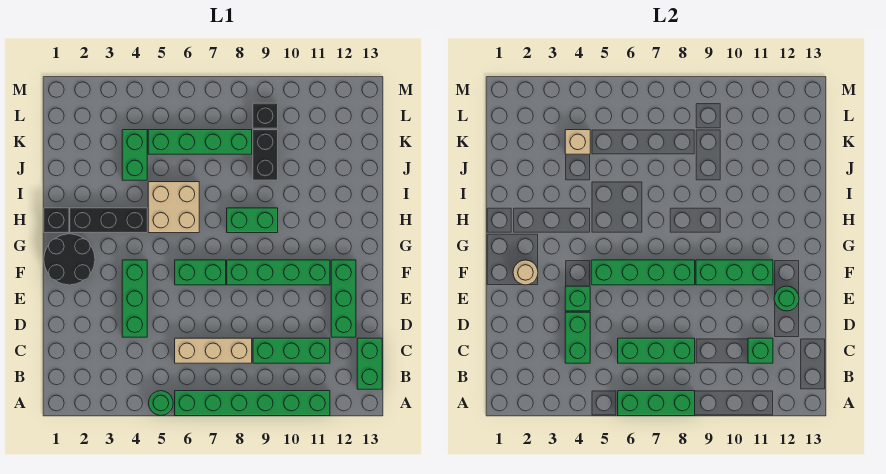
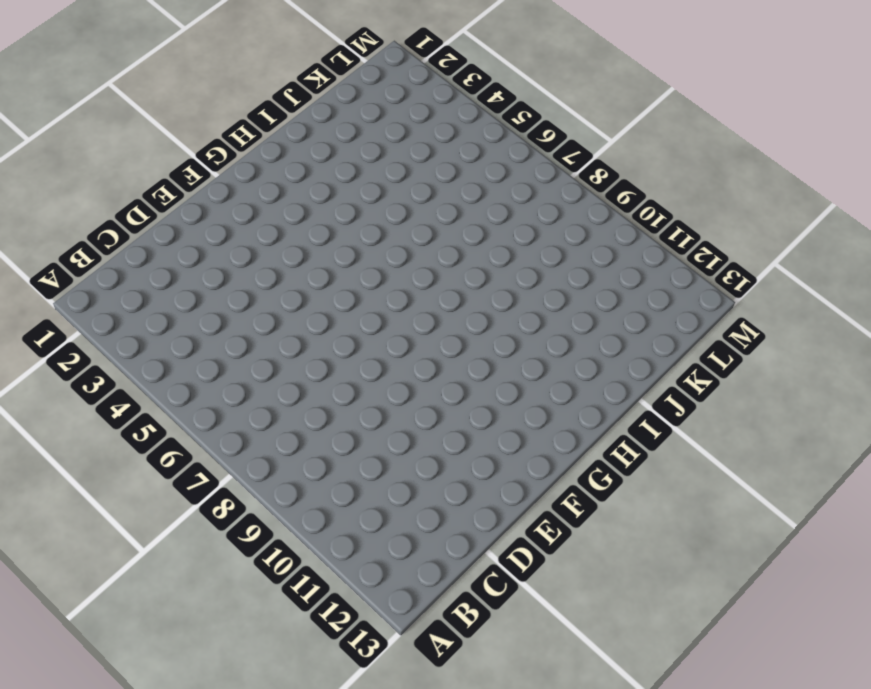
none -> green 1x1 round brick [149,391,173,415]
none -> green 1x6 brick [175,391,330,416]
none -> green 1x2 brick [357,338,382,389]

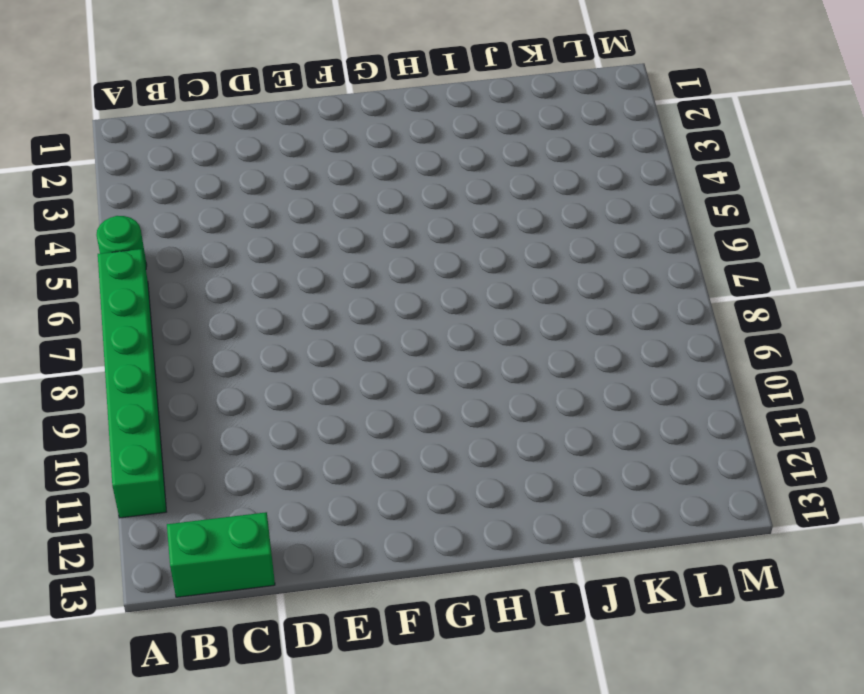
none -> tan 1x3 brick [175,338,252,363]
none -> green 1x3 brick [253,338,330,363]
none -> green 1x3 brick [122,260,147,337]

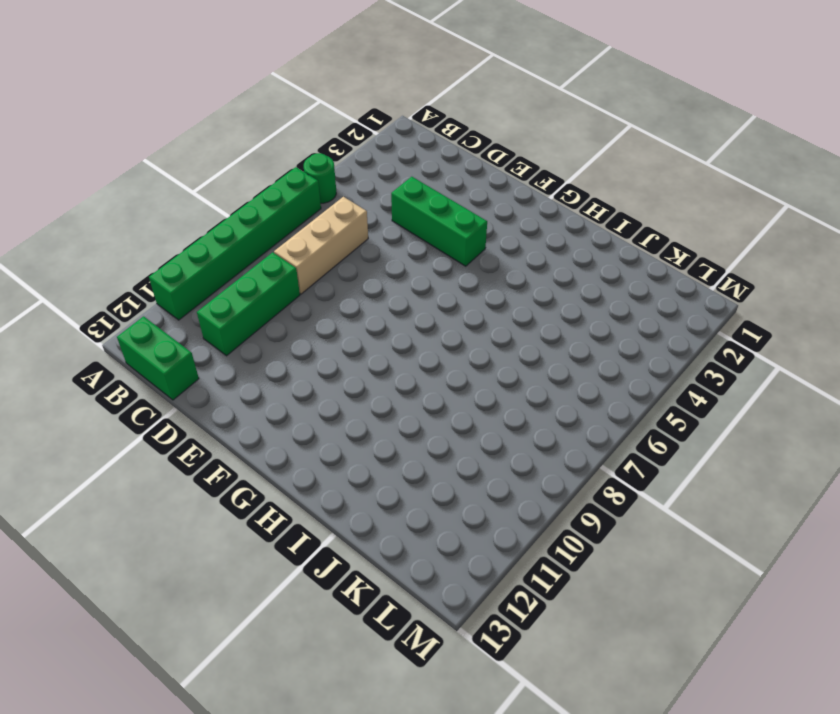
none -> green 1x3 brick [331,260,356,337]
none -> black 2x2 round brick [44,234,95,285]
none -> green 1x2 brick [175,260,226,285]

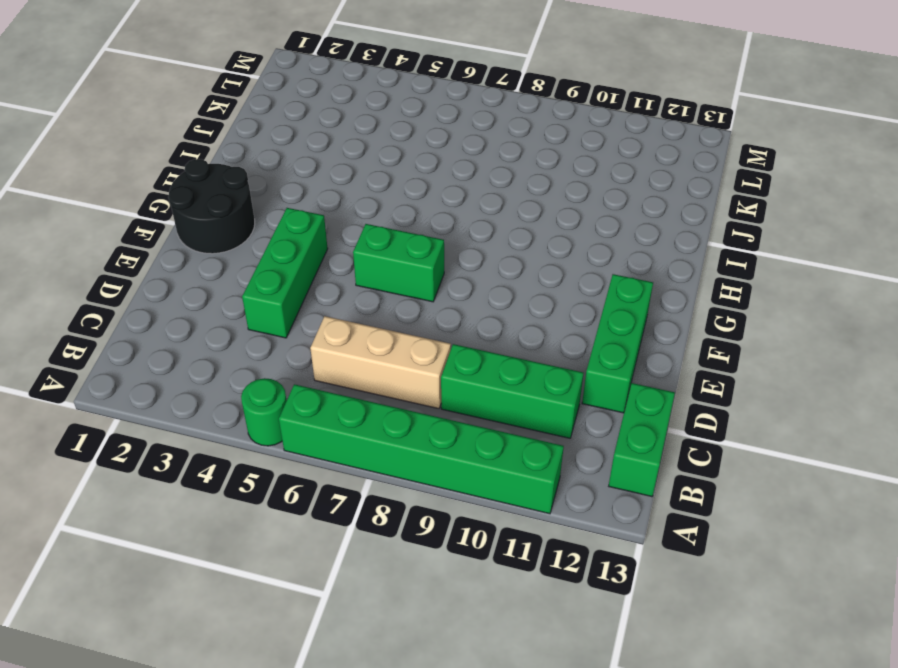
none -> green 1x4 brick [227,260,330,285]
none -> black 1x1 brick [44,208,69,233]
none -> black 1x3 brick [70,208,147,233]

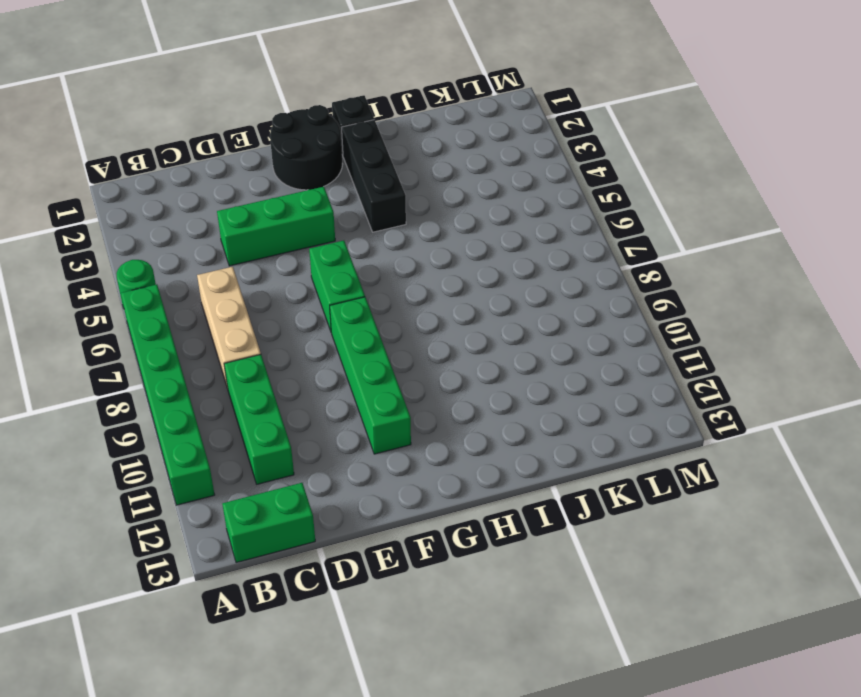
none -> green 1x3 brick [331,260,356,337]
none -> tan 2x2 brick [148,182,199,233]
none -> green 1x2 brick [227,208,278,233]

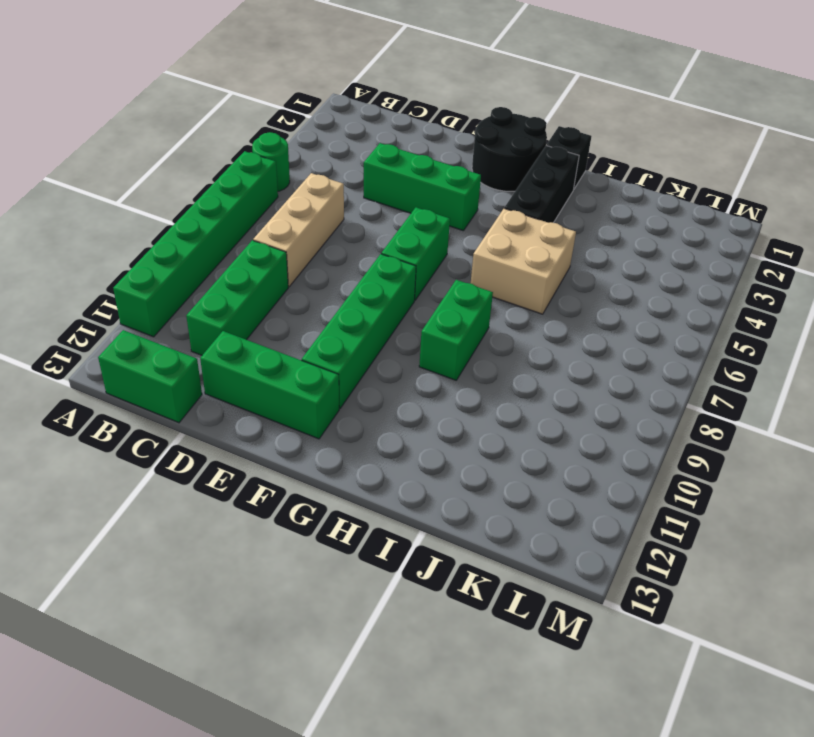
none -> green 1x2 brick [122,130,147,180]
none -> black 1x2 brick [253,130,278,180]
none -> green 1x4 brick [148,130,252,154]

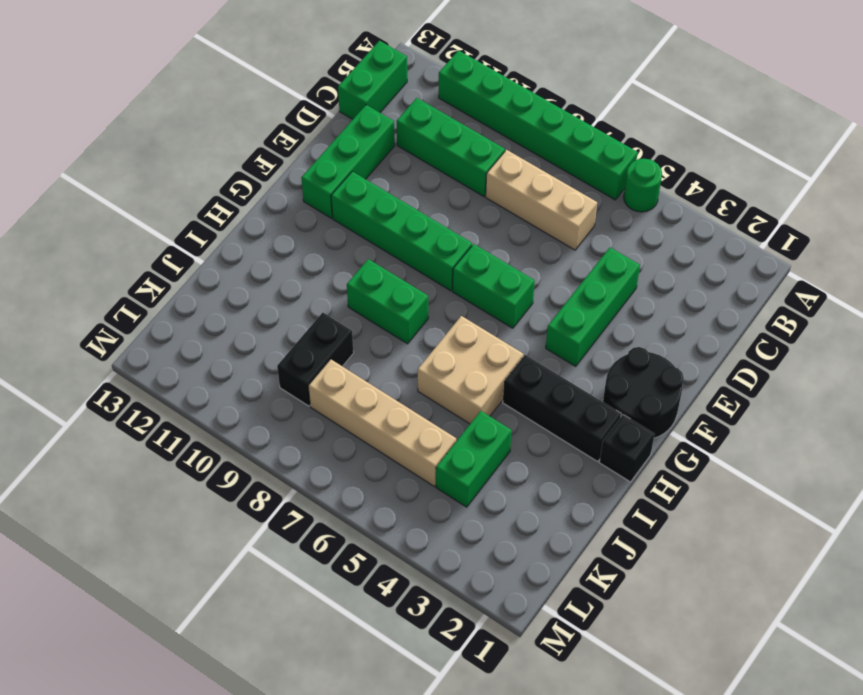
tan 1x4 brick [308,359,456,487] -> green 1x4 brick [148,130,252,154]
none -> black 1x1 brick [253,103,278,128]
none -> green 1x3 brick [618,391,695,416]
none -> green 1x2 brick [565,312,590,363]

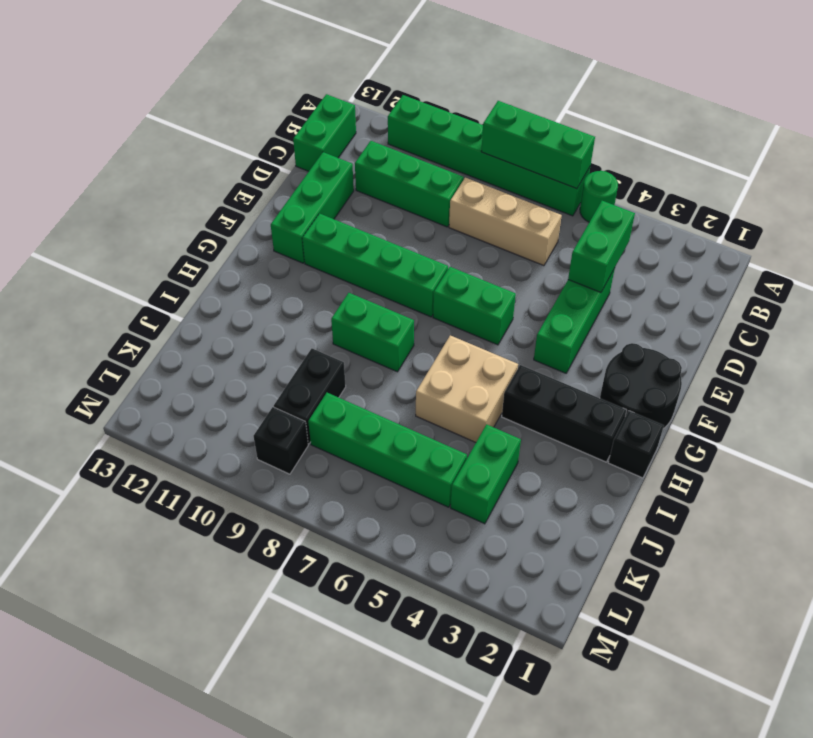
none -> green 1x3 brick [618,338,695,363]
none -> green 1x1 brick [748,338,773,363]
none -> green 1x1 brick [565,286,590,311]

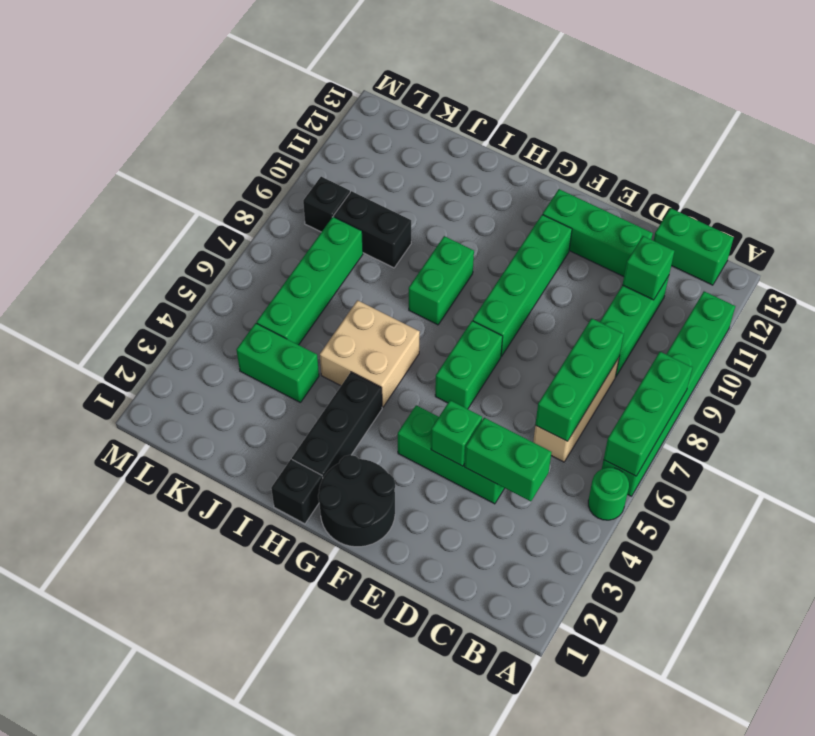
none -> green 1x1 round brick [774,286,799,311]
none -> tan 1x1 round brick [513,260,538,285]
none -> green 1x4 brick [591,260,695,285]

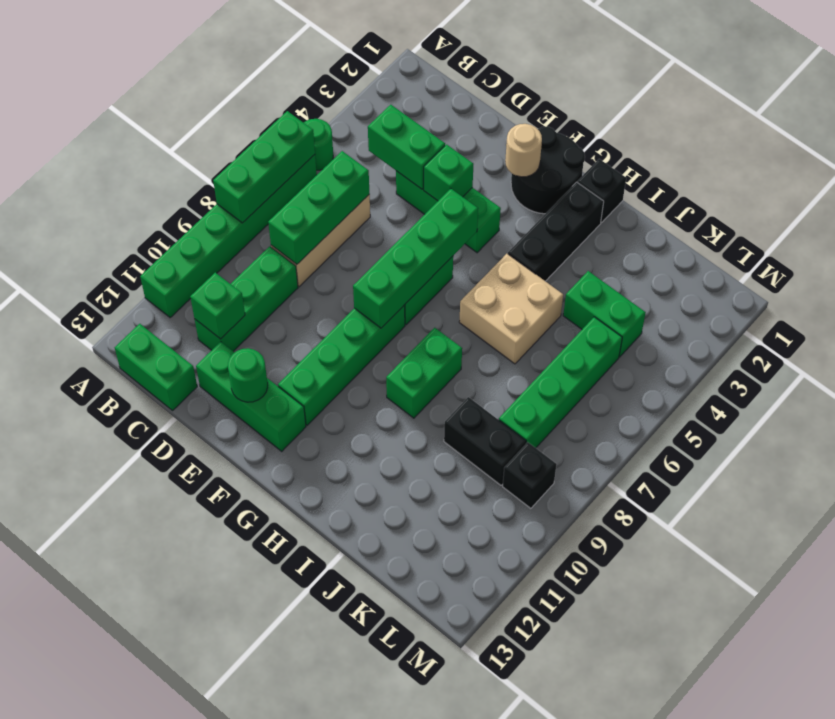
none -> green 1x3 brick [696,260,773,285]
none -> tan 1x1 brick [565,130,590,154]

